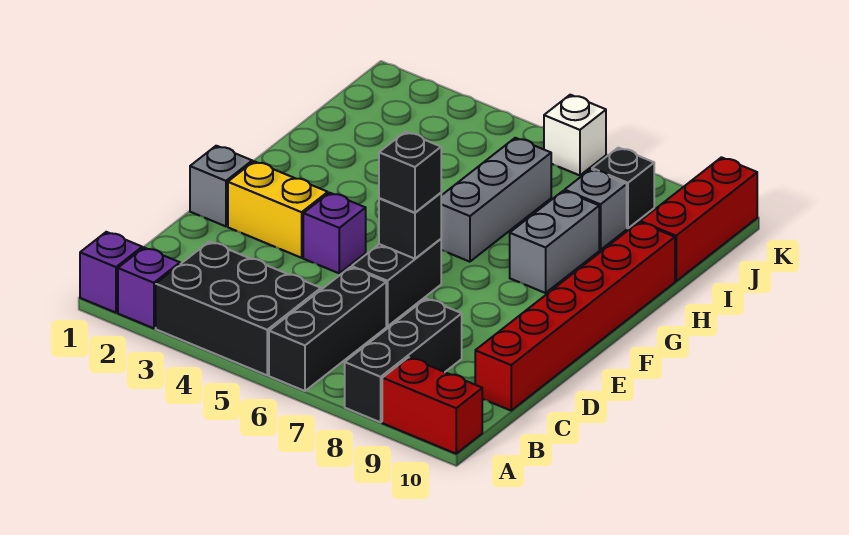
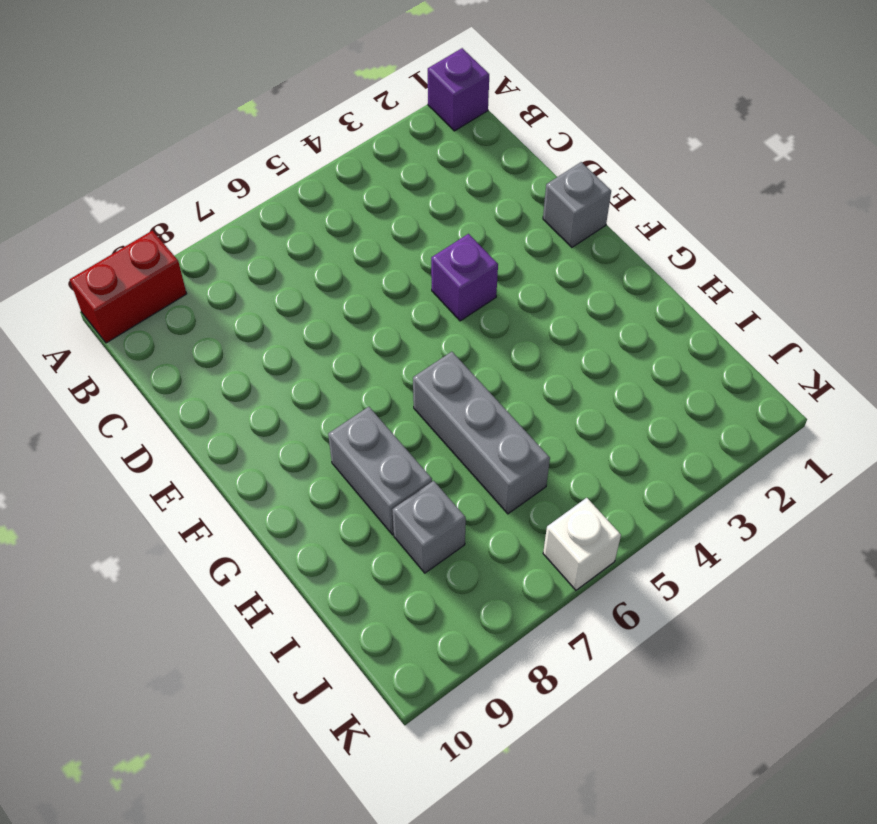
none -> purple 1x1 brick [118,248,180,328]
none -> black 2x3 brick [156,242,321,375]
none -> black 1x3 brick [269,267,386,391]

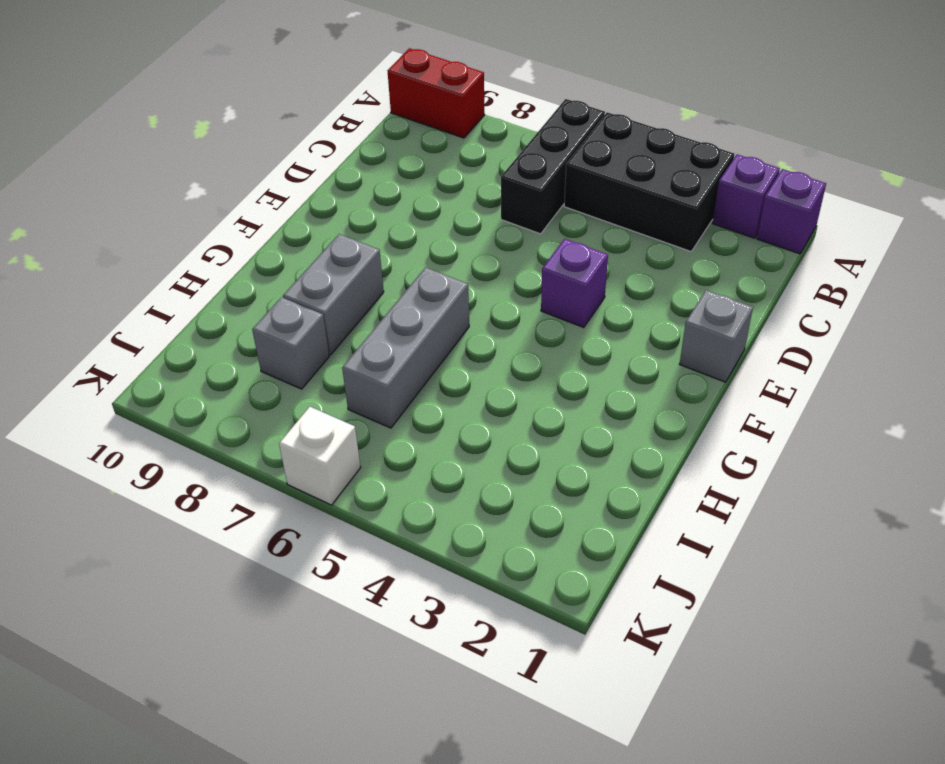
none -> black 1x3 brick [345,299,462,422]
none -> red 1x6 brick [475,222,675,410]
none -> black 1x2 brick [352,239,441,326]

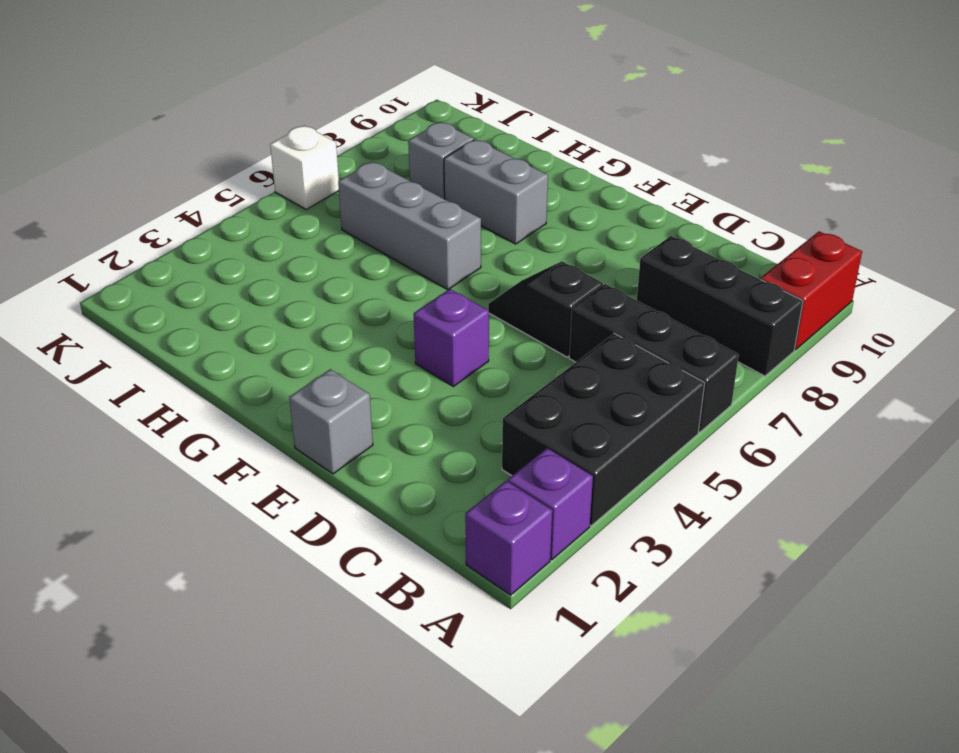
black 1x2 slope [488,261,603,357] -> black 1x2 brick [352,239,441,326]
none -> red 1x6 brick [475,222,675,410]
none -> yellow 1x2 brick [228,161,328,258]
none -> red 1x3 brick [640,157,757,281]

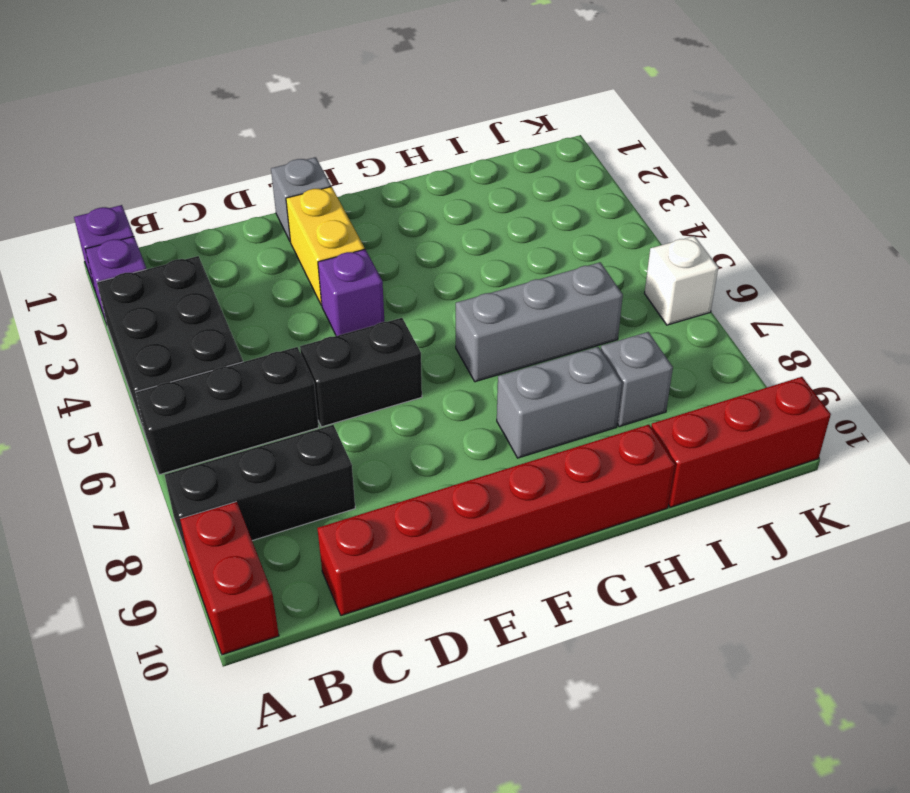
none -> black 1x1 brick [592,148,654,228]
none -> black 1x1 brick [379,193,441,259]
none -> black 1x1 brick [379,132,441,213]

